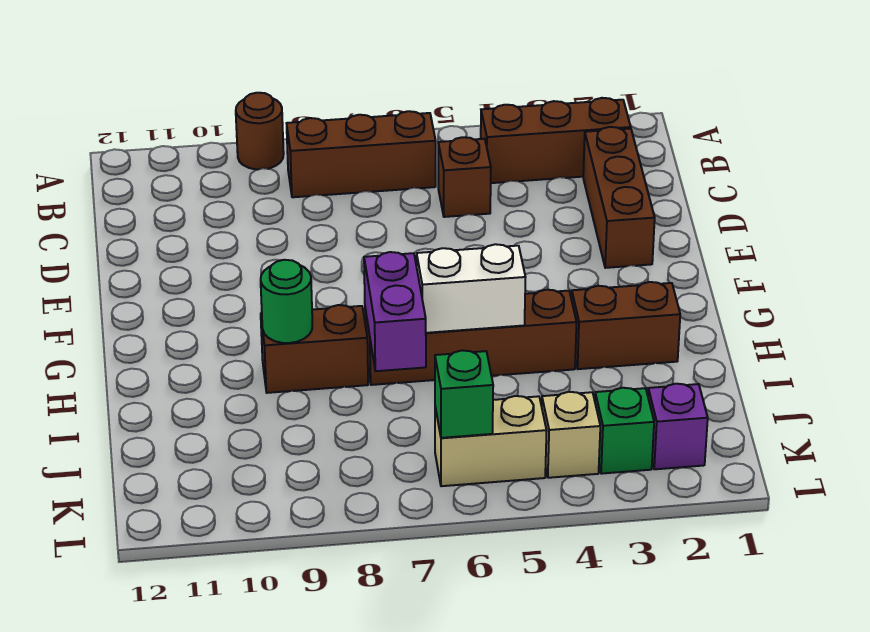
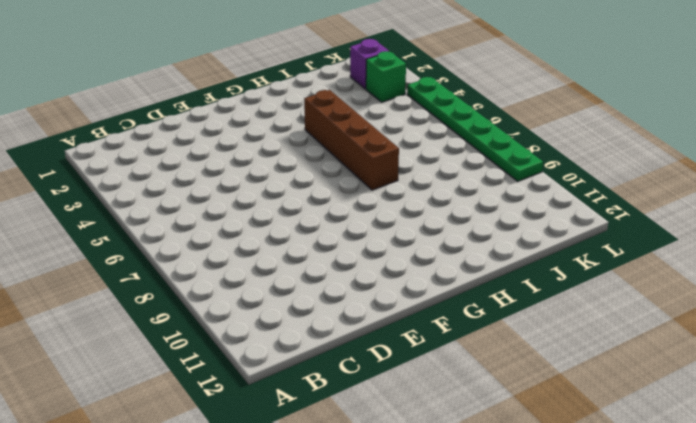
green 1x6 plate [407,77,543,181] -> none
none -> brown 1x1 round brick [236,93,284,169]
none -> brown 1x3 brick [481,98,631,183]
none -> brown 1x3 brick [287,111,436,197]

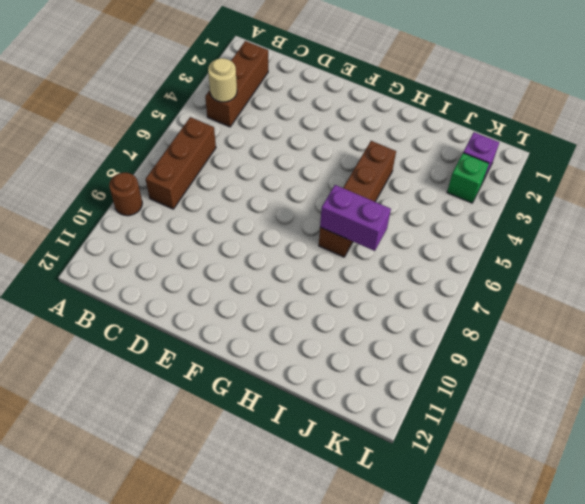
tan 1x1 round brick [208,58,237,102] -> none
none -> brown 1x3 brick [583,127,655,268]
none -> brown 1x1 brick [438,137,491,217]
none -> brown 1x2 brick [572,282,680,369]

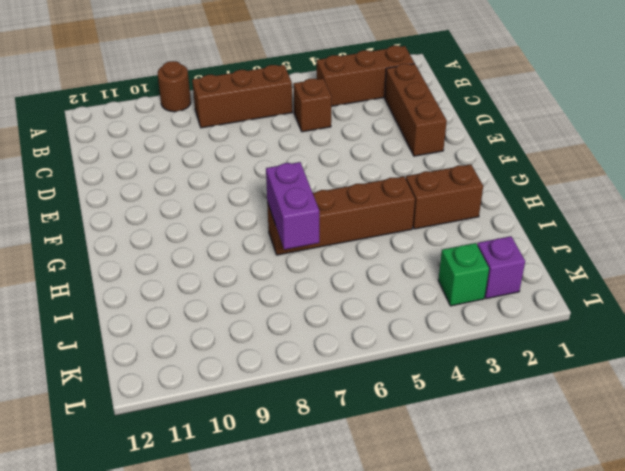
none -> brown 1x2 brick [261,305,368,393]
none -> tan 1x1 brick [542,392,600,478]
none -> tan 1x2 brick [435,396,547,486]

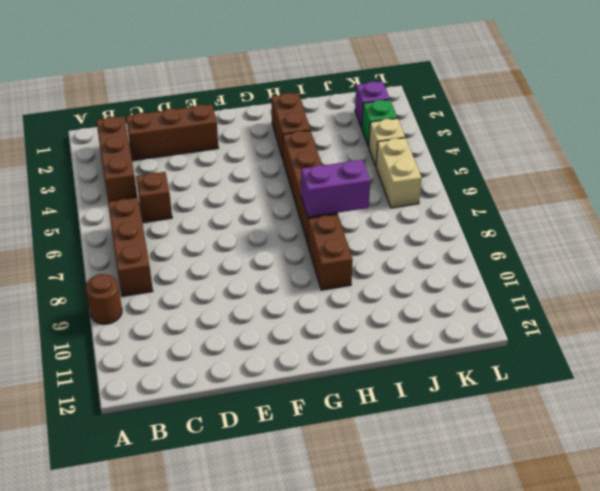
none -> white 1x2 brick [417,244,526,333]
none -> green 1x1 round brick [261,260,312,343]
none -> green 1x1 brick [435,350,493,438]

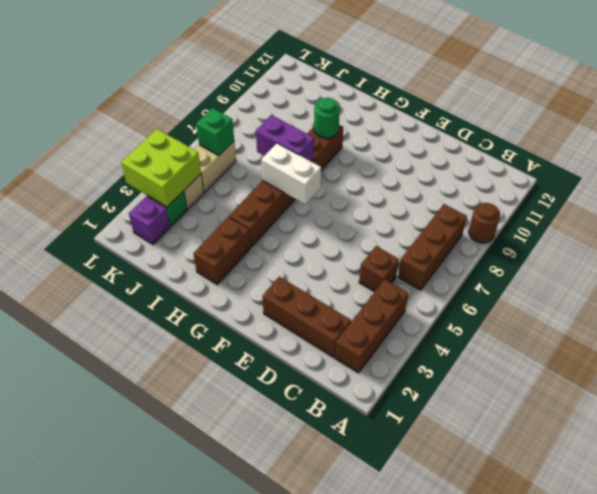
white 1x2 brick [261,143,321,204] -> white 1x2 brick turned to [417,244,526,333]
lime 2x2 brick [121,129,201,207] -> none

